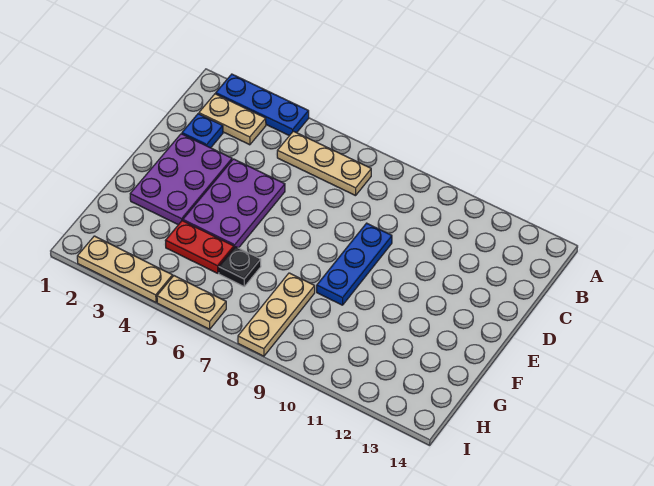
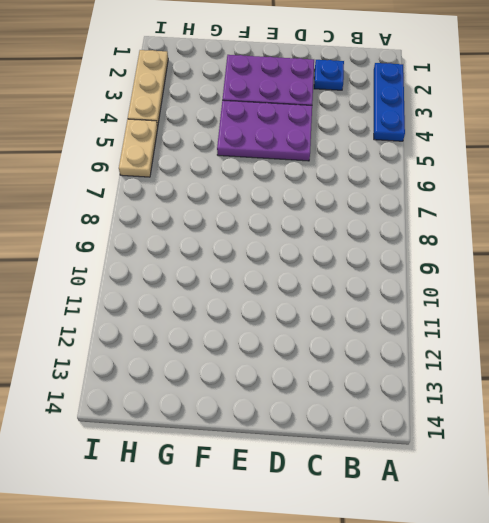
none -> tan 1x2 plate [199,94,266,145]
none -> tan 1x3 plate [277,131,371,196]
none -> blue 1x3 plate [317,223,392,305]

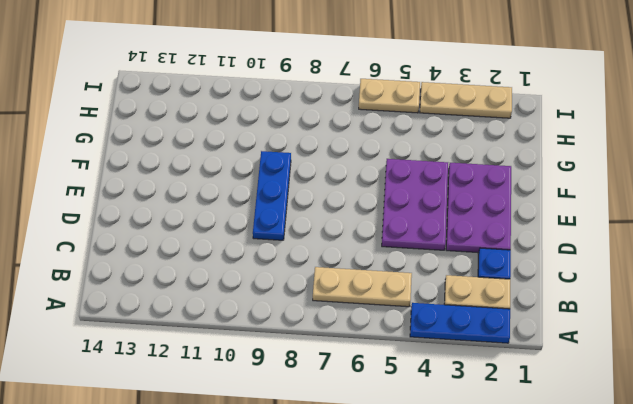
none -> red 1x2 plate [165,221,234,273]
none -> black 1x1 plate [219,247,261,286]
none -> tan 1x3 plate [238,273,315,356]

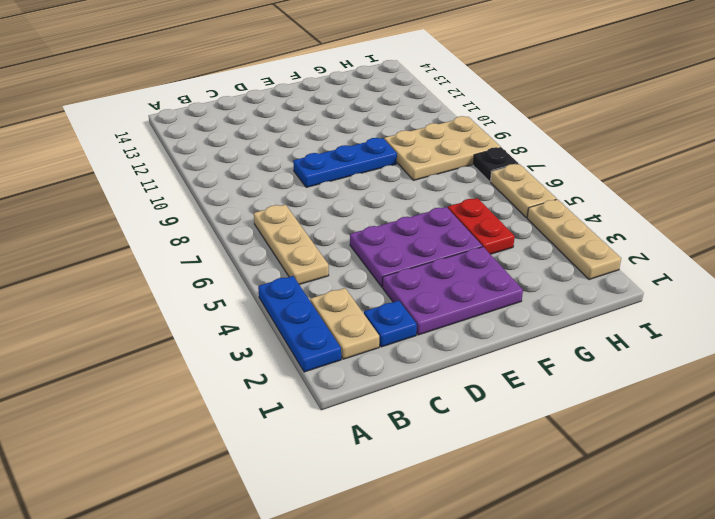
tan 2x3 plate [384,116,501,180] -> tan 1x3 plate [238,273,315,356]
black 1x1 plate [473,147,518,181] -> black 1x1 plate moved to [219,247,261,286]

